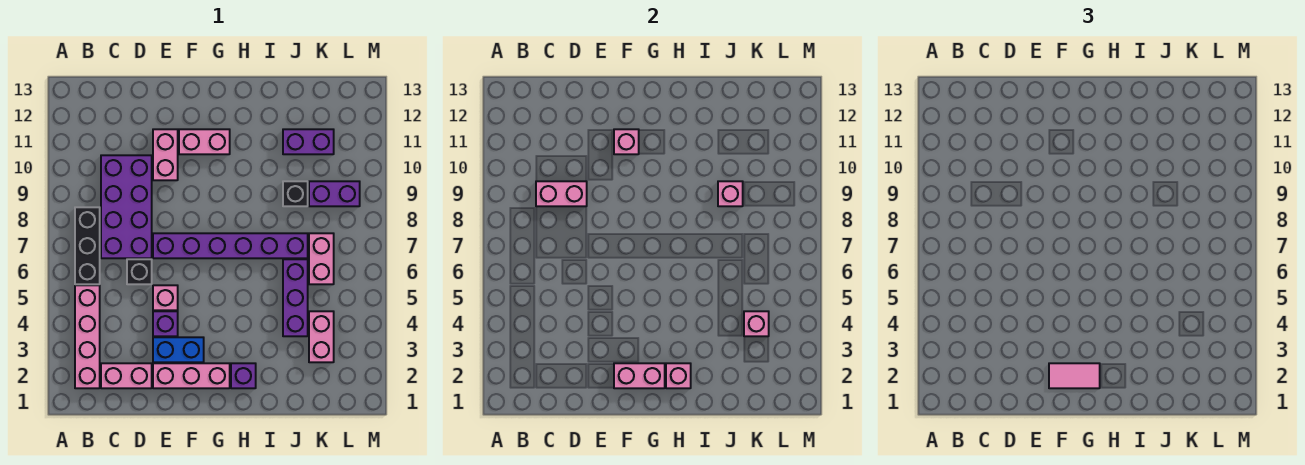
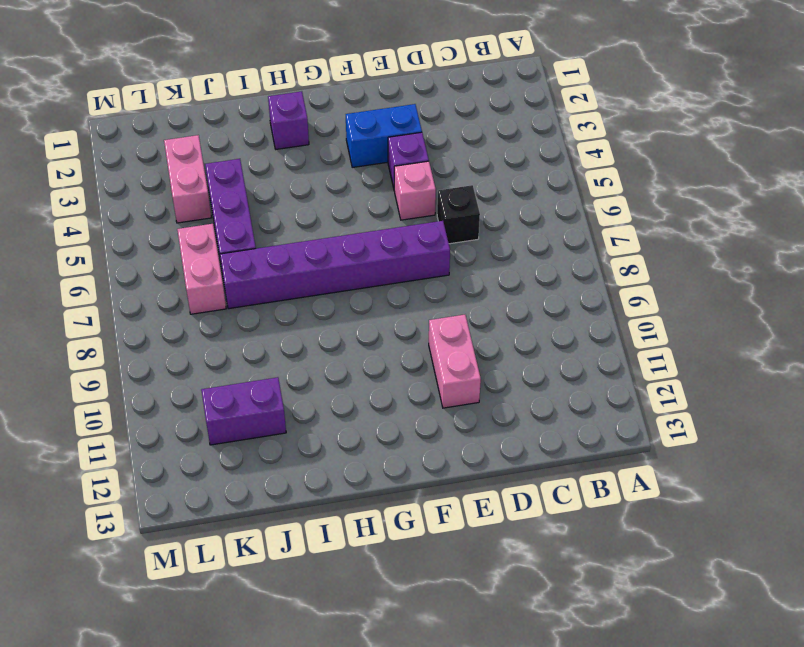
none -> pink 1x4 brick [75,285,100,388]
none -> black 1x3 brick [75,207,100,284]
none -> pink 1x2 brick [101,363,152,388]

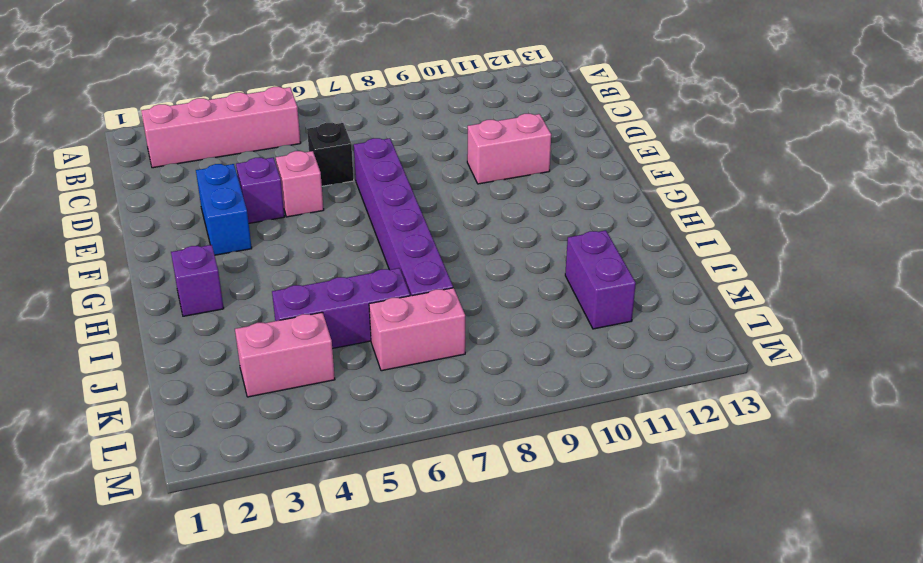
none -> black 1x3 brick [75,207,100,284]
none -> pink 1x2 brick [101,363,152,388]
none -> purple 2x4 brick [101,155,152,258]

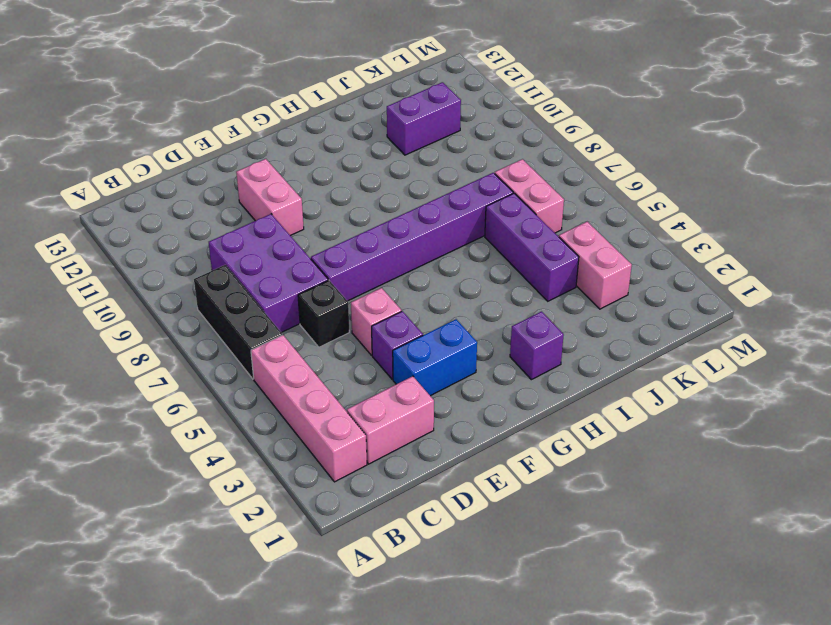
purple 2x3 brick [209,214,328,333] -> purple 2x4 brick [101,155,152,258]
none -> pink 1x3 brick [153,363,230,388]
none -> pink 1x2 brick [179,129,230,154]
none -> black 1x1 brick [283,181,308,206]

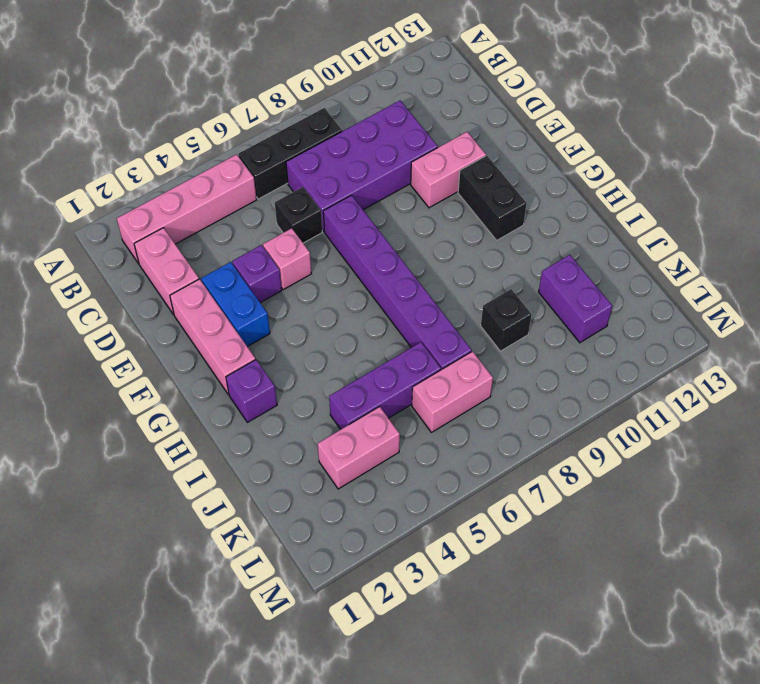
black 1x2 brick [458,156,527,240] -> pink 1x2 brick [179,129,230,154]
none -> purple 1x2 brick [309,181,360,206]
none -> pink 1x2 brick [536,181,587,206]
none -> pink 1x2 brick [614,363,665,388]

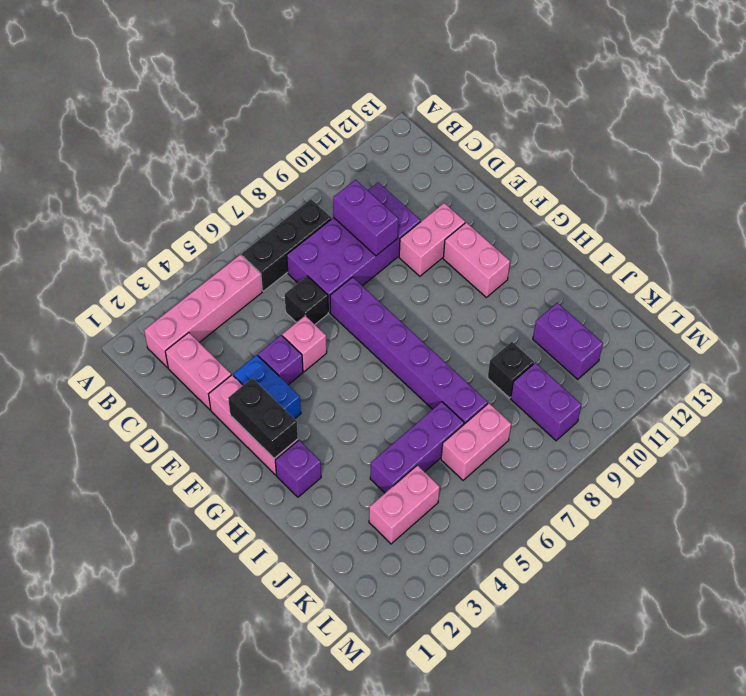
purple 1x2 brick [333,180,399,256] -> pink 1x2 brick [536,181,587,206]
black 1x2 brick [228,378,298,458] -> pink 1x2 brick [614,363,665,388]
none -> pink 1x1 brick [614,129,639,154]
none -> pink 1x1 brick [666,363,691,388]
none -> pink 1x1 brick [718,181,743,206]

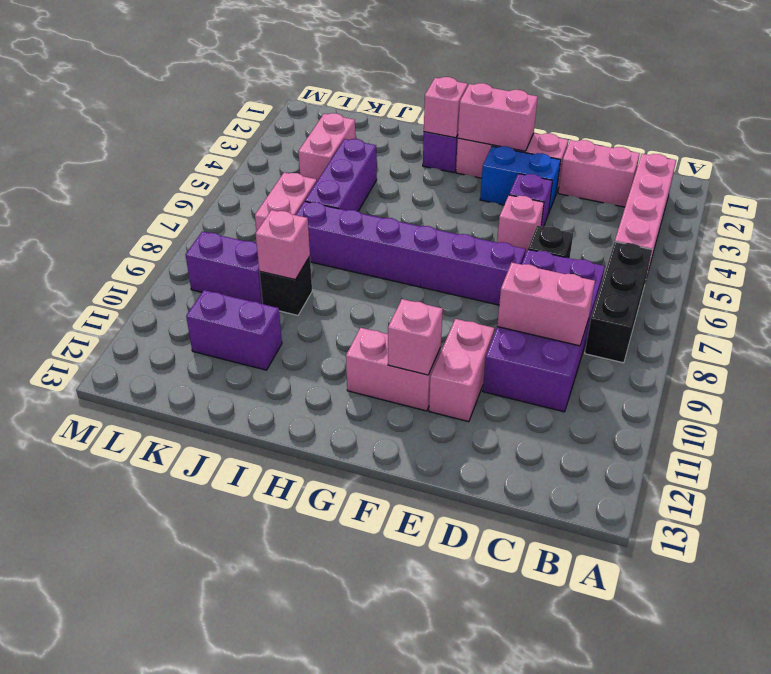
none -> pink 1x1 brick [744,311,769,336]
none -> pink 1x2 tile [1049,363,1100,388]

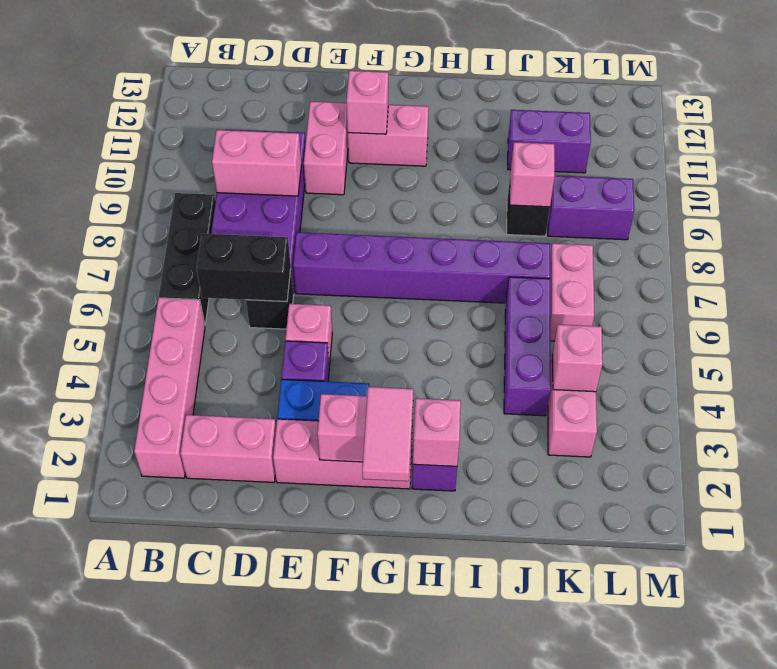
black 1x2 brick [197,234,291,301] -> none
pink 1x2 tile [362,387,414,481] -> pink 1x2 tile turned to [1049,363,1100,388]

